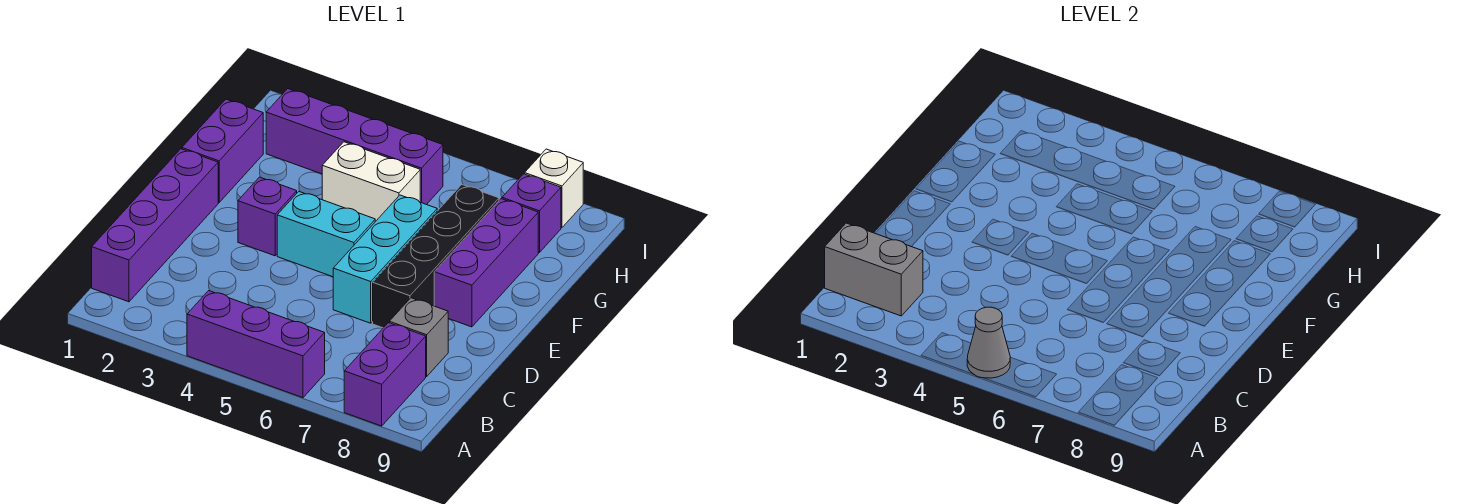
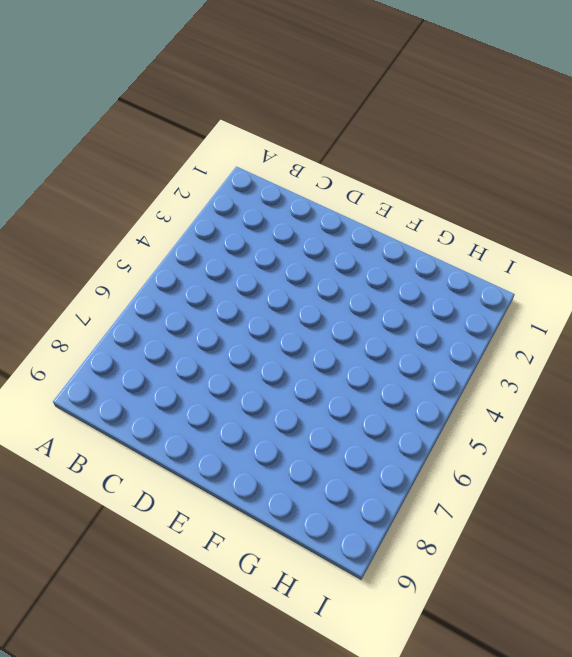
none -> purple 1x3 brick [187,291,325,398]
none -> purple 1x2 brick [344,323,426,426]
none -> purple 1x4 brick [92,149,218,302]

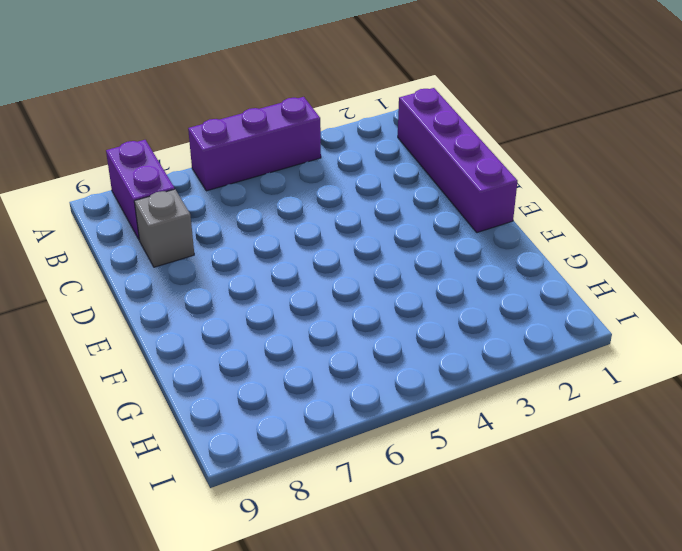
none -> cyan 1x3 brick [333,195,437,323]
none -> black 1x4 brick [373,185,499,328]
none -> purple 1x1 brick [238,177,297,256]

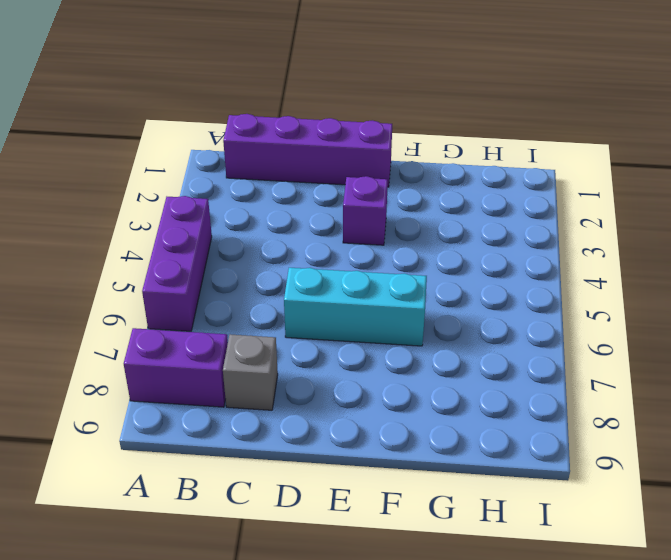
none -> black 1x4 brick [373,185,499,328]
none -> cyan 1x2 brick [277,192,375,277]
none -> purple 1x3 brick [434,199,538,327]

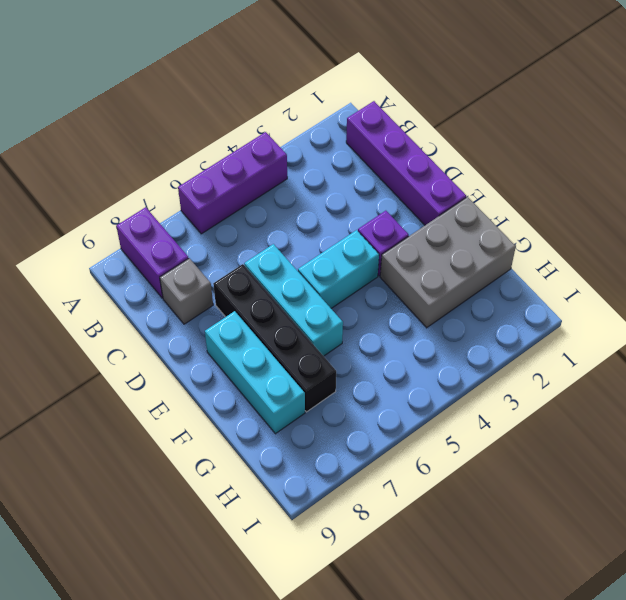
cyan 1x3 brick [205,311,305,434] -> purple 1x3 brick [434,199,538,327]
grey 2x3 brick [380,197,516,328] -> purple 1x2 brick [182,99,263,203]
none -> white 1x2 brick [322,142,420,222]
none -> purple 1x4 brick [266,89,443,205]
none -> purple 1x1 brick [502,174,561,253]

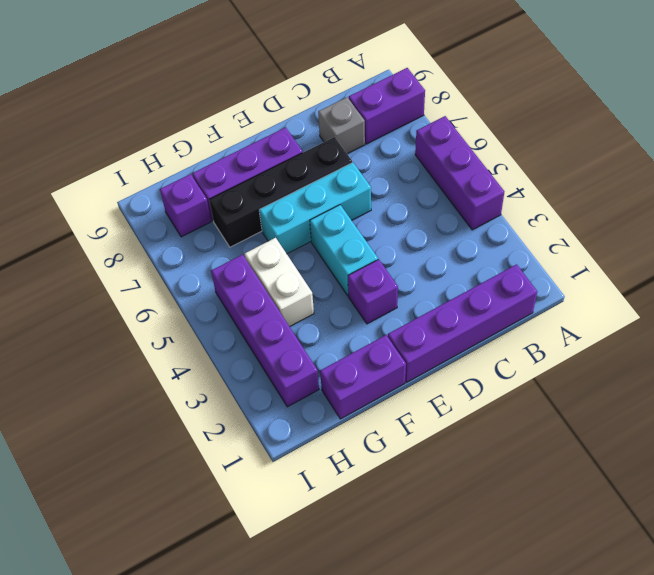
none -> white 1x1 brick [525,149,583,228]
none -> grey 1x1 cone [967,307,1010,378]
none -> grey 1x2 brick [825,223,923,316]

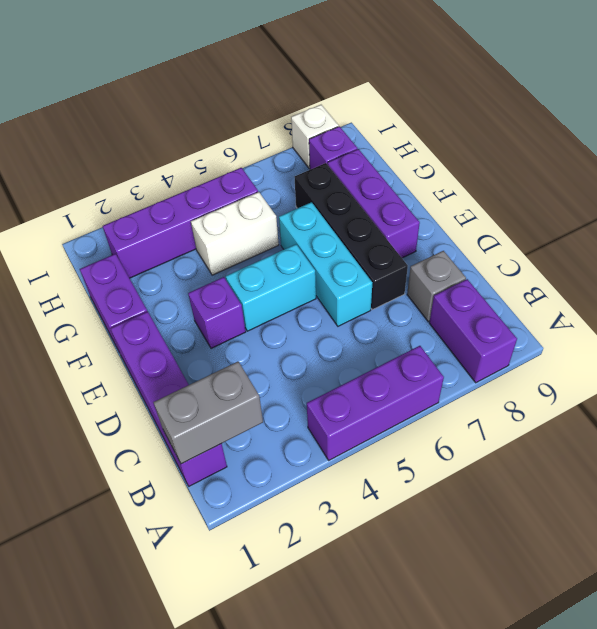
none -> grey 1x1 cone [967,307,1010,378]

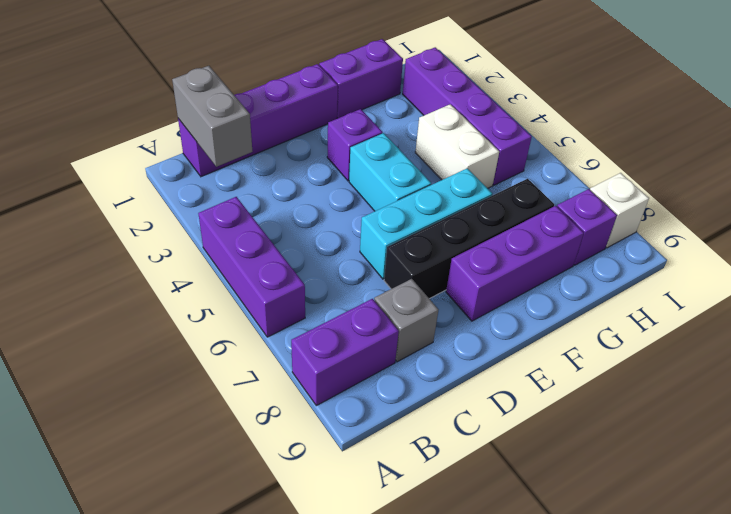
none -> grey 1x1 cone [967,307,1010,378]

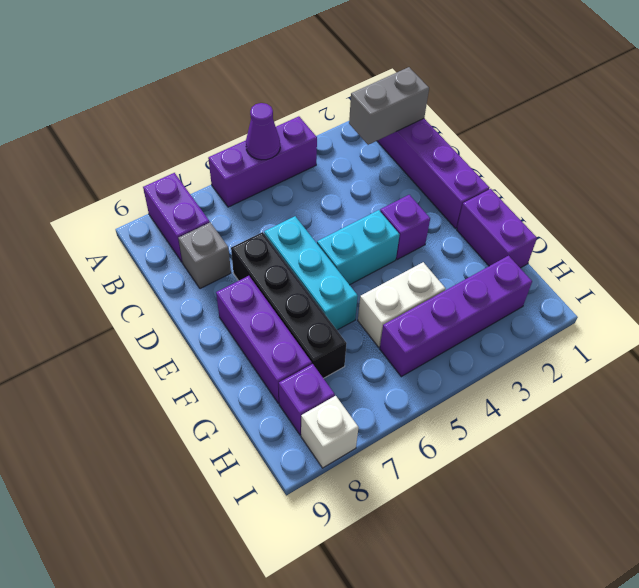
purple 1x1 cone [246,103,280,160] -> grey 1x1 cone [967,307,1010,378]

